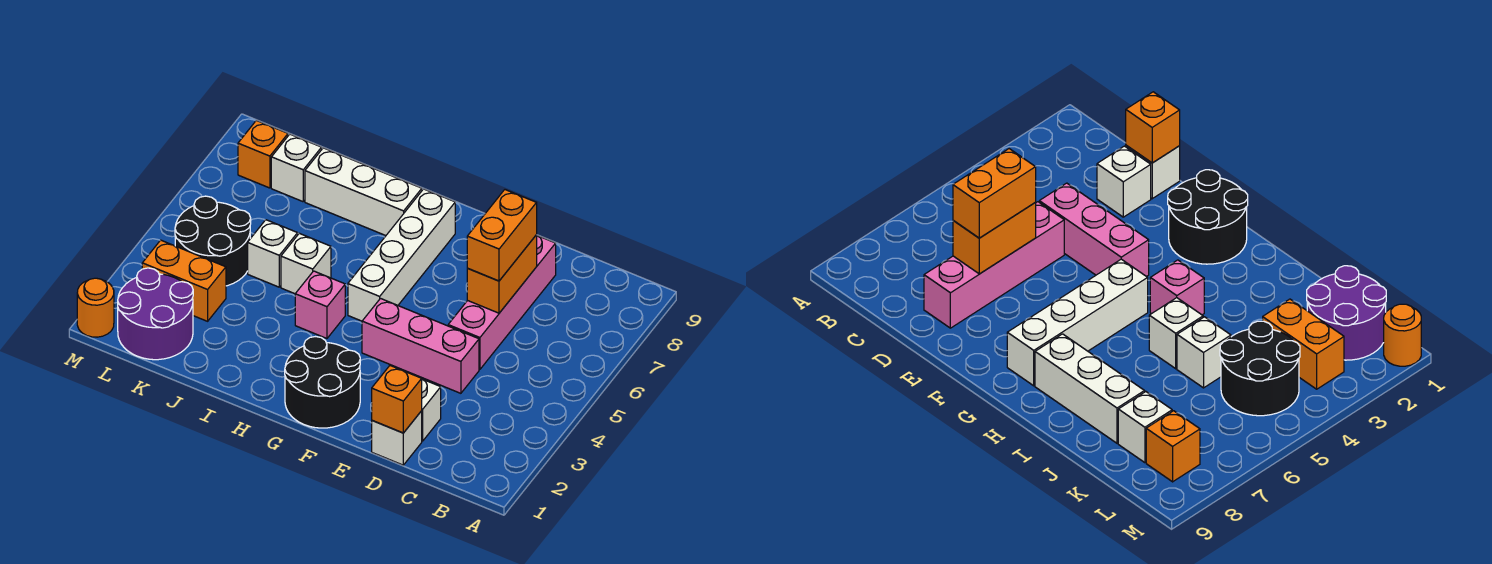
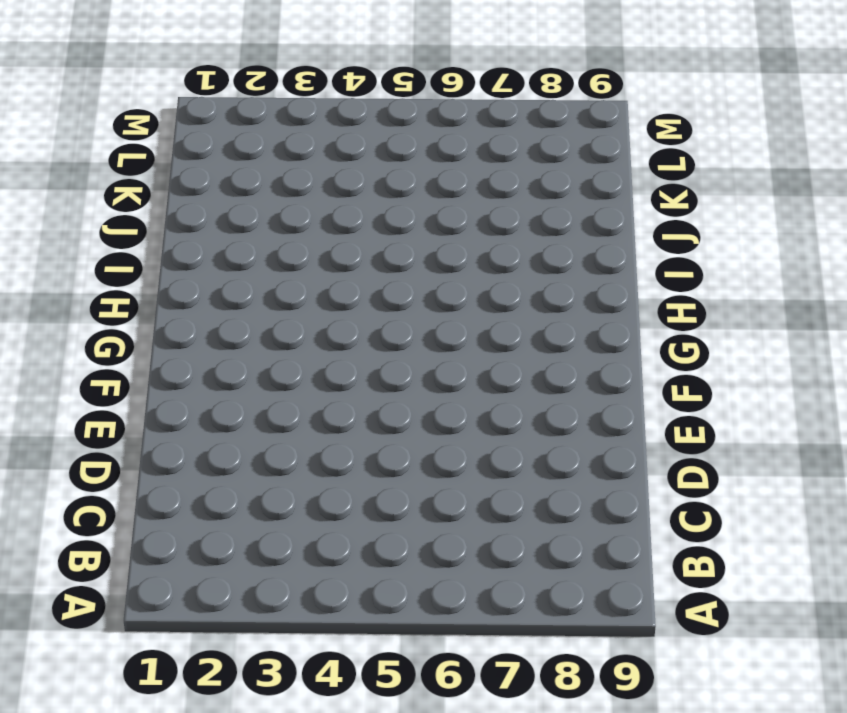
none -> white 1x1 brick [372,411,422,465]
none -> white 1x1 brick [422,379,441,441]
none -> pink 1x3 brick [362,299,479,393]

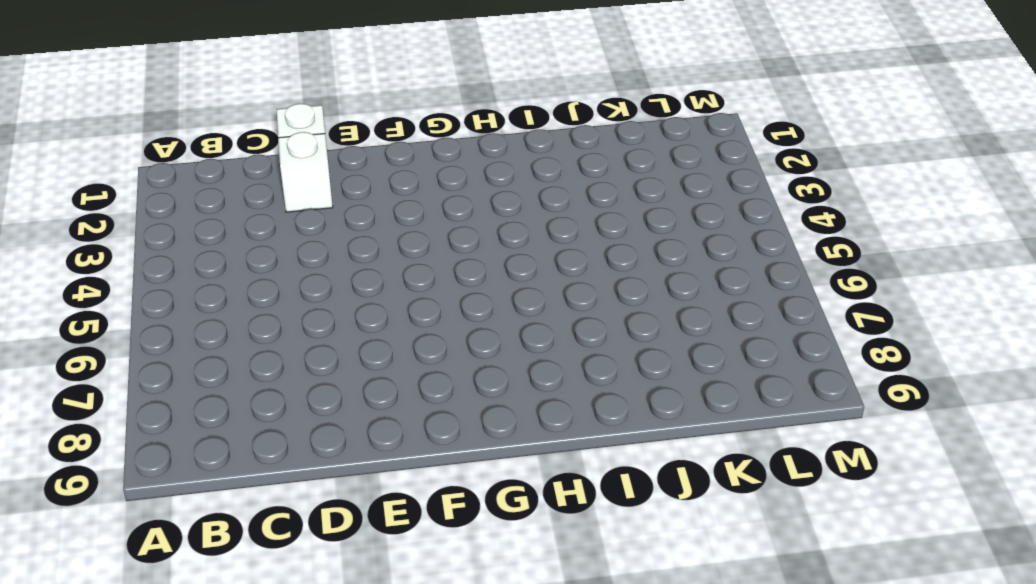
none -> pink 1x3 brick [362,299,479,393]
none -> pink 1x4 brick [448,236,556,369]
none -> black 2x2 round brick [285,337,360,428]

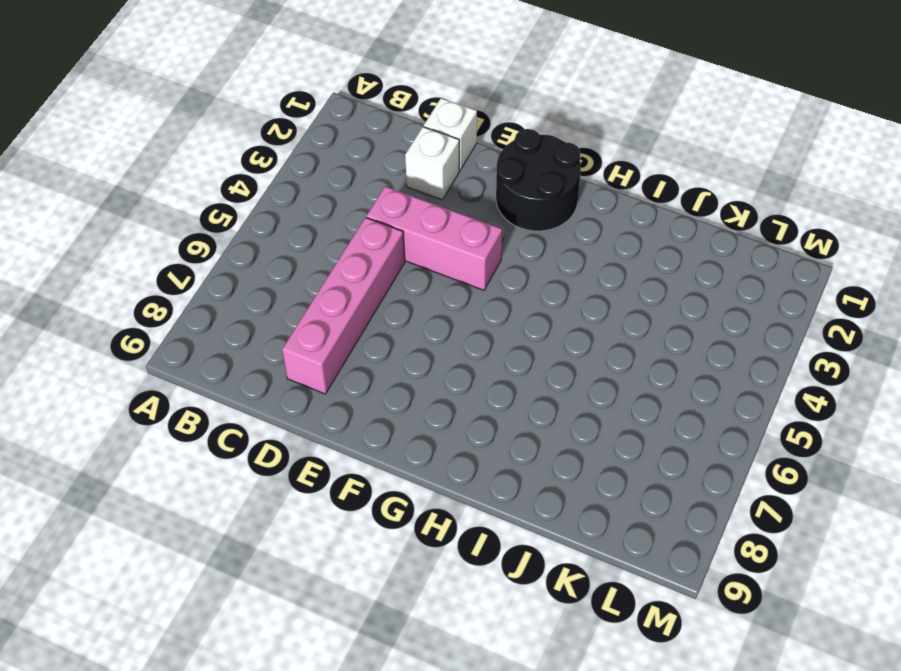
none -> white 1x4 brick [348,189,455,321]
none -> pink 1x1 brick [295,271,345,338]
none -> white 1x3 brick [305,148,422,236]

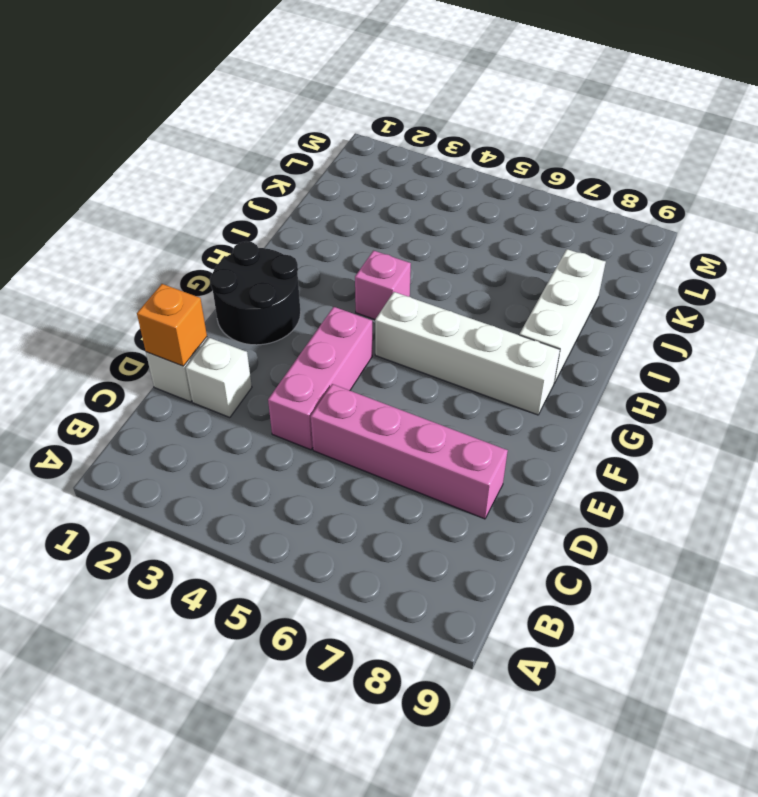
none -> white 1x1 brick [281,233,331,294]
none -> white 1x1 brick [248,220,298,287]
none -> purple 2x2 round brick [118,268,193,360]

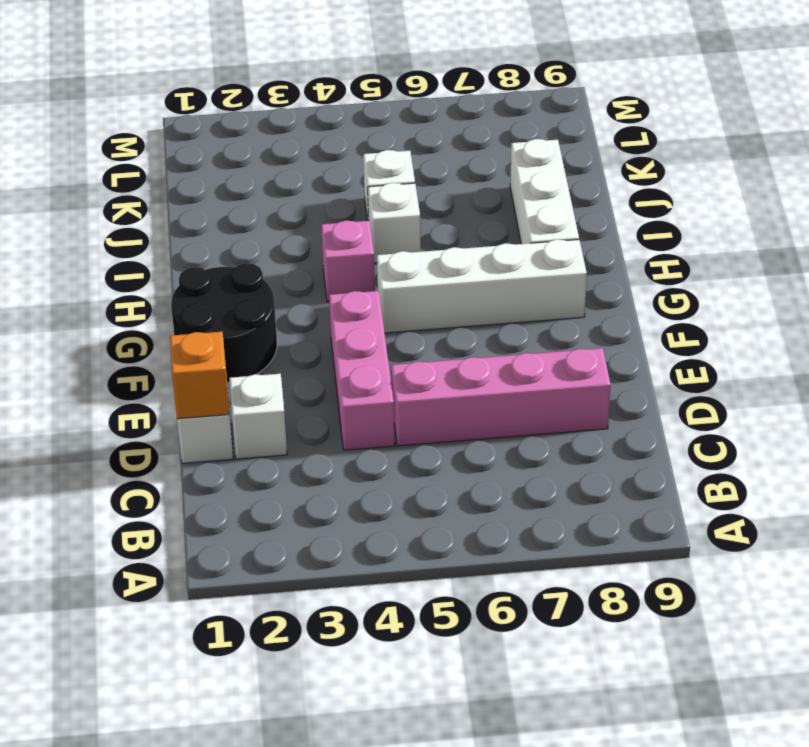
none -> purple 2x2 round brick [118,268,193,360]
none -> orange 1x2 brick [142,240,226,321]
none -> black 2x2 round brick [175,196,251,286]

